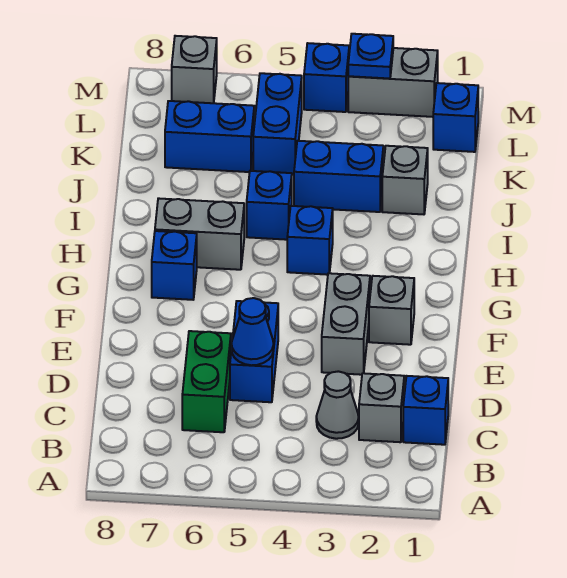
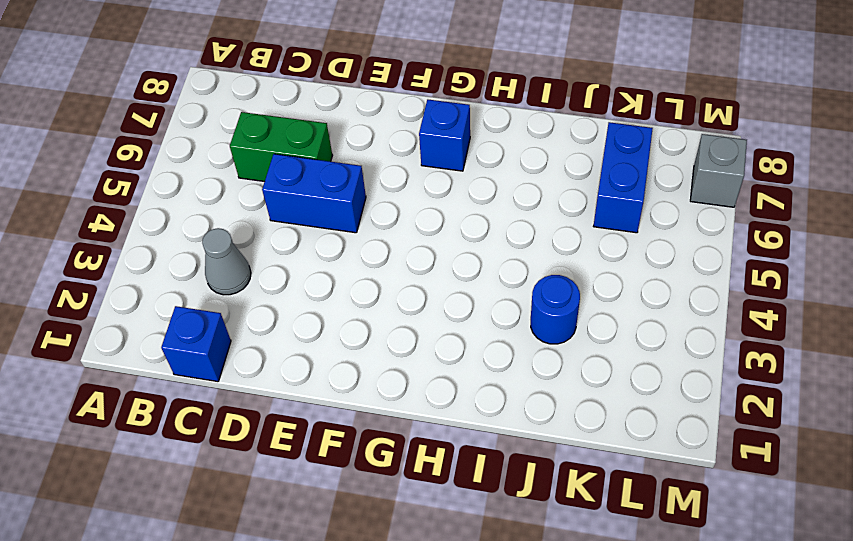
blue 1x1 round brick [531,275,580,344] -> blue 1x2 brick [294,141,383,212]
none -> grey 1x1 brick [359,373,404,442]
none -> grey 1x2 brick [322,273,370,375]
none -> grey 1x1 brick [369,276,414,345]

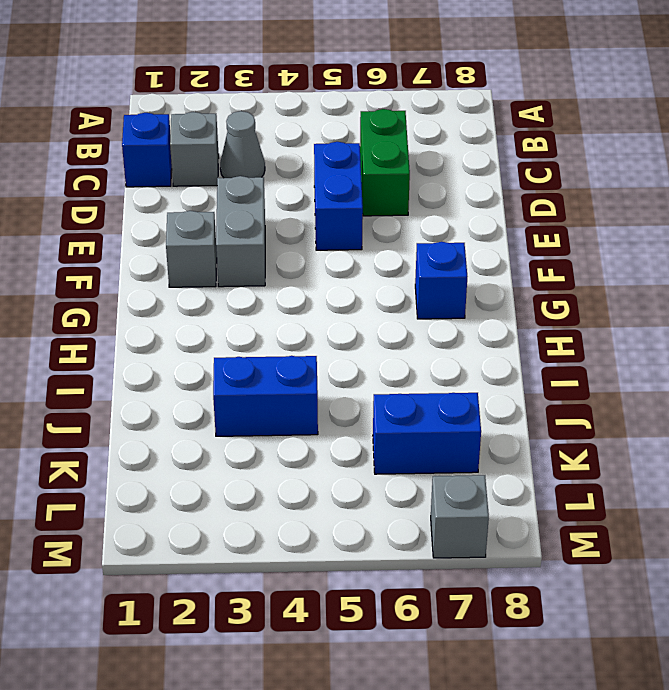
none -> blue 1x1 brick [287,206,333,275]
none -> grey 1x2 brick [155,198,244,270]
none -> blue 1x1 brick [247,171,292,240]

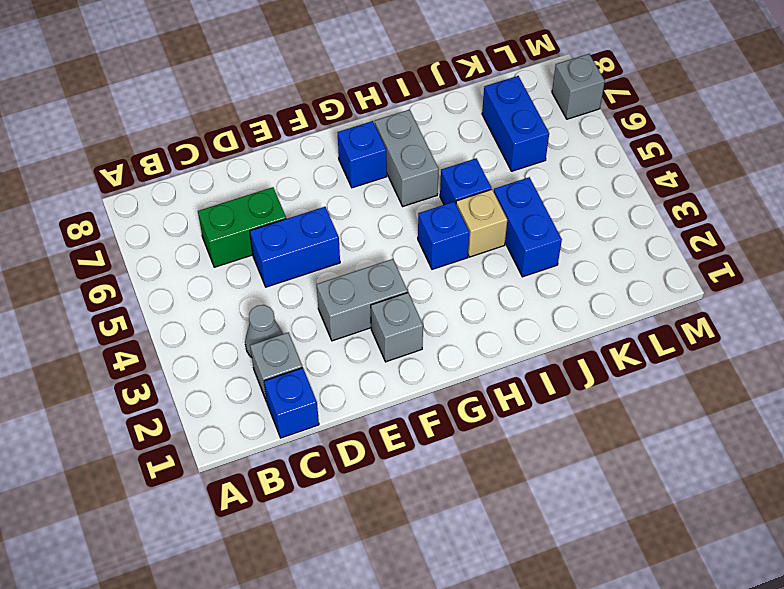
tan 1x1 brick [456,189,507,257] -> none
none -> grey 1x1 brick [382,146,428,214]
none -> blue 1x2 brick [253,73,302,175]
none -> blue 1x1 brick [433,83,478,152]

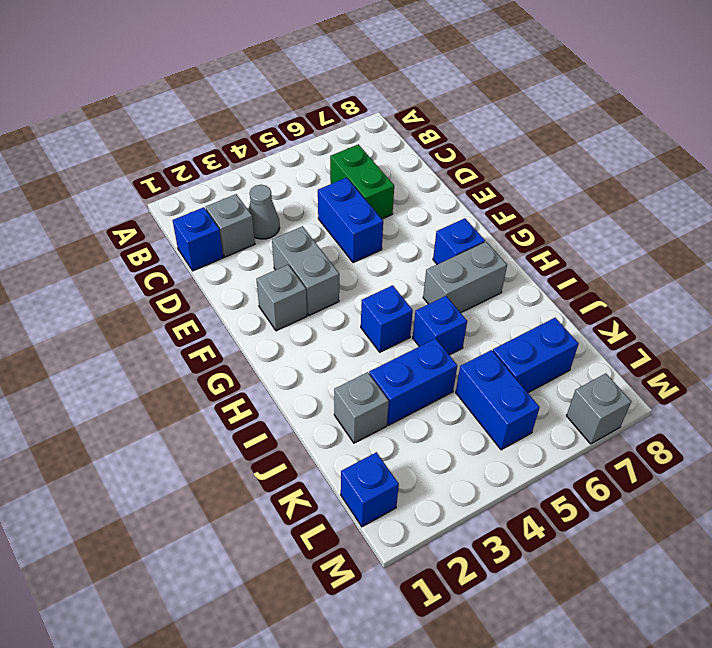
none -> grey 1x2 brick [348,48,438,117]
none -> blue 1x1 brick [304,43,349,112]
none -> blue 1x1 cone [231,298,274,365]

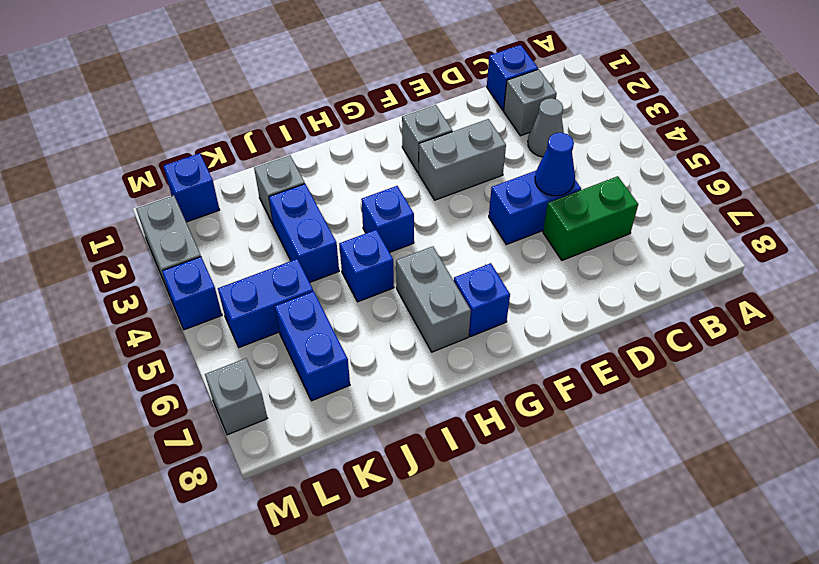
none -> blue 1x1 plate [348,34,393,79]

